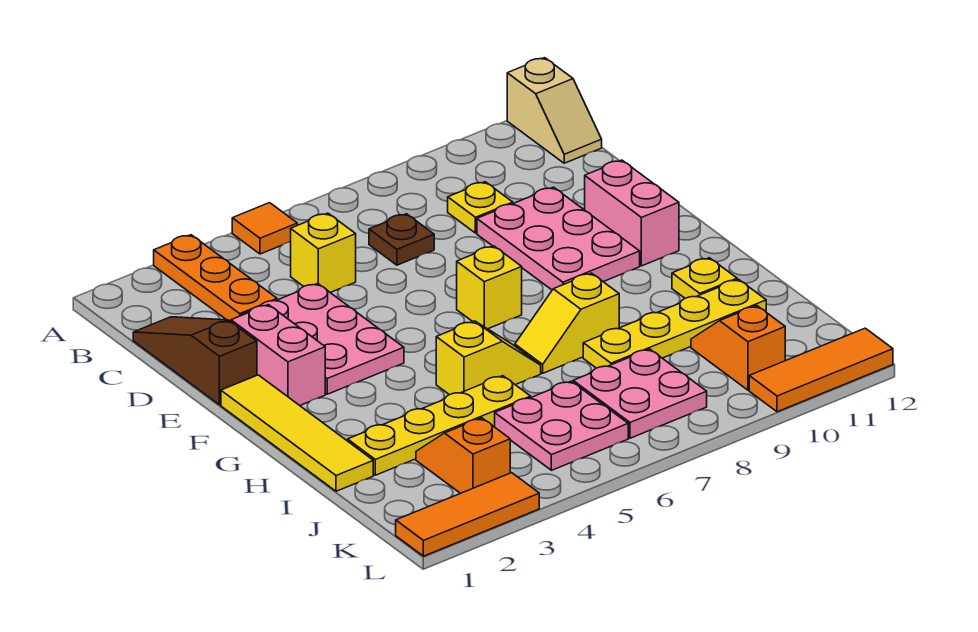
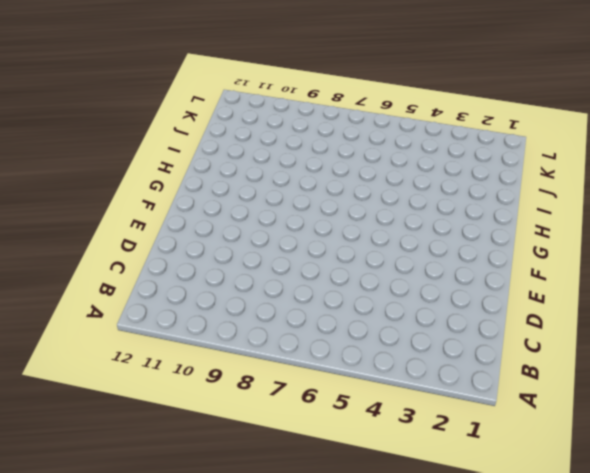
none -> orange 1x3 plate [154,235,277,322]
none -> orange 1x1 tile [232,203,297,254]
none -> tan 1x2 slope [507,58,602,163]

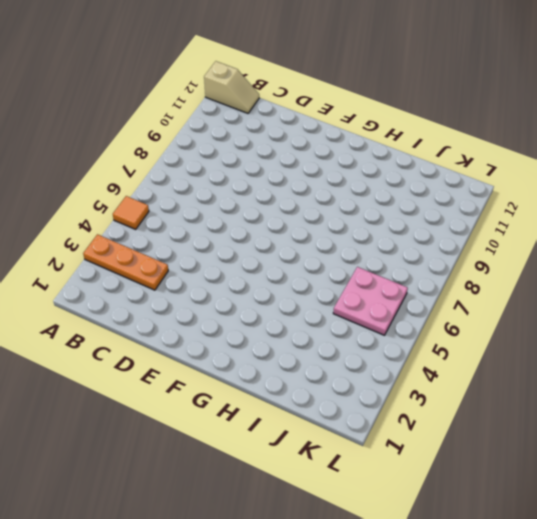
none -> brown 1x3 slope [133,317,257,405]
none -> yellow 1x1 brick [291,213,356,293]
none -> brown 1x1 plate [369,214,434,265]

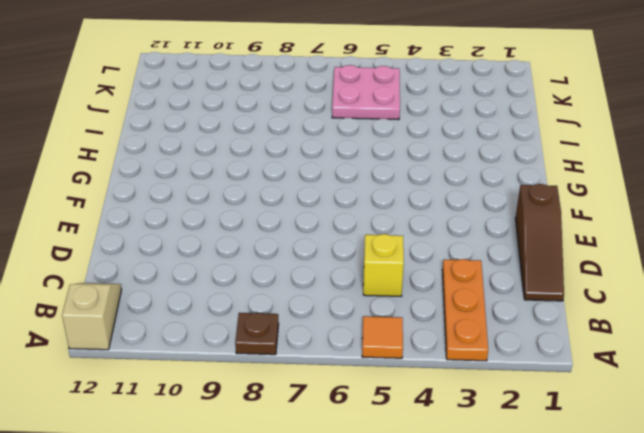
brown 1x1 plate [235,313,279,355] -> brown 1x1 plate moved to [369,214,434,265]
none -> yellow 1x1 plate [448,182,513,233]
none -> pink 2x3 plate [241,284,404,394]
none -> pink 2x3 plate [477,187,640,290]

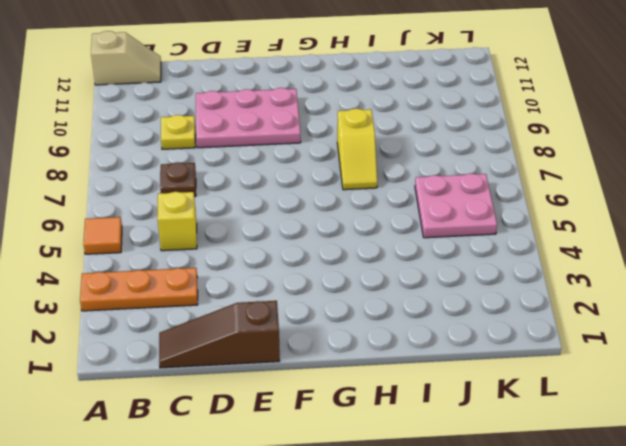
none -> pink 2x3 plate [241,284,404,394]
none -> pink 1x2 brick [231,305,325,405]
none -> pink 1x2 brick [585,160,679,266]

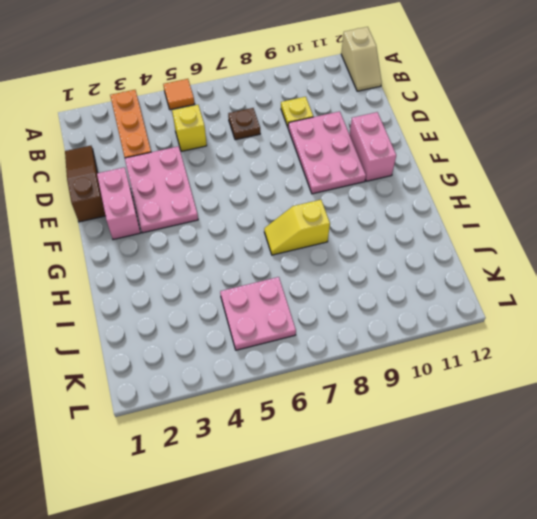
none -> yellow 1x4 tile [221,375,373,491]
none -> yellow 1x1 brick [457,246,522,329]
none -> yellow 1x2 slope [436,321,541,395]

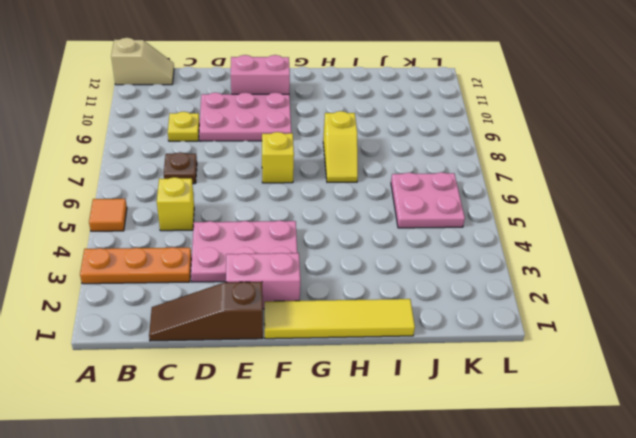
none -> yellow 1x2 slope [436,321,541,395]
none -> yellow 1x1 plate [672,258,737,298]
none -> yellow 1x4 plate [348,376,531,475]

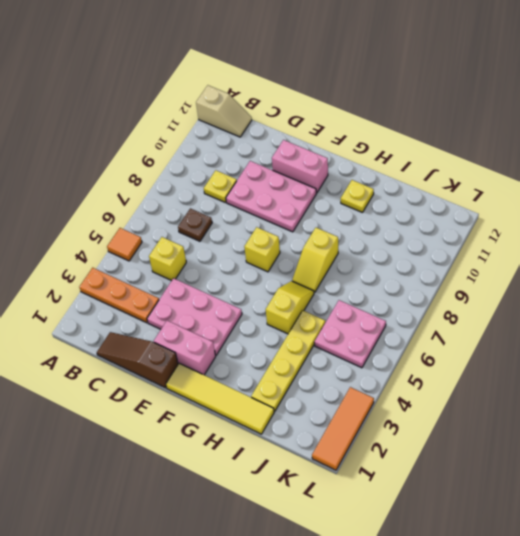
none -> yellow 1x4 plate [583,279,766,368]
none -> orange 1x2 slope [416,418,510,493]
none -> pink 2x2 plate [573,349,707,438]

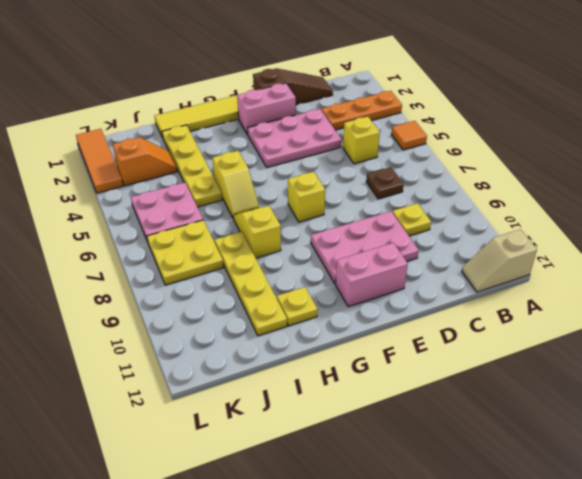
yellow 2x2 plate [147,220,223,285] -> pink 2x2 plate [573,349,707,438]
none -> orange 1x2 slope [691,306,785,390]
none -> orange 1x3 tile [749,328,893,412]

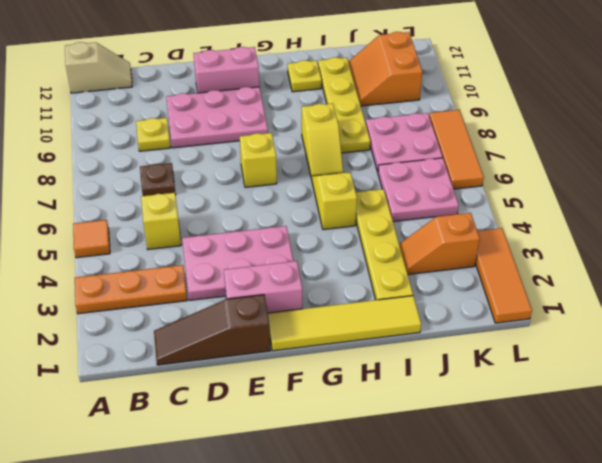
orange 2x2 slope [348,32,423,106] -> orange 1x2 slope [691,306,785,390]
orange 1x3 tile [429,110,484,189] -> orange 1x3 tile moved to [749,328,893,412]

